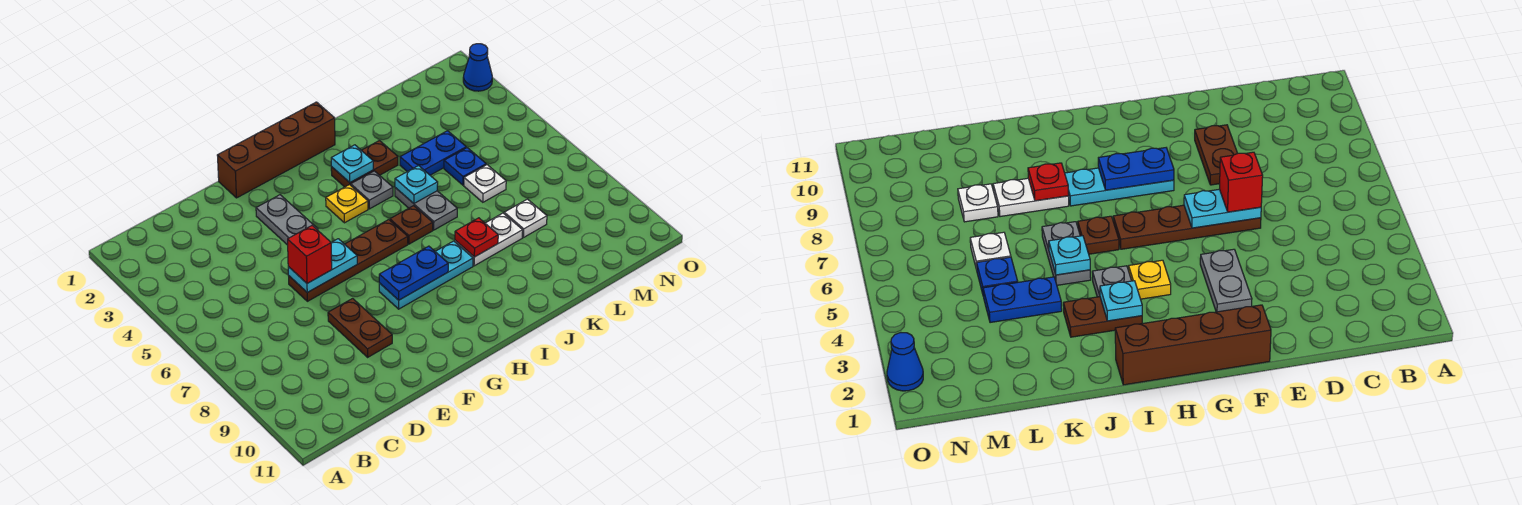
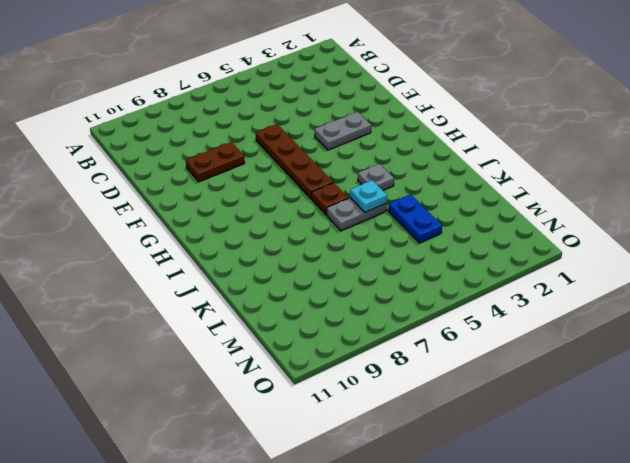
none -> brown 1x4 brick [217,102,335,198]
none -> cyan 1x3 plate [379,241,473,309]
none -> yellow 1x1 plate [326,185,368,223]

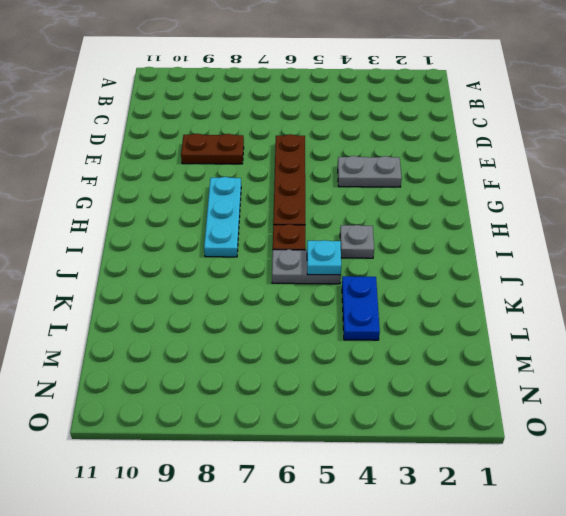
none -> brown 1x4 brick [217,102,335,198]
none -> yellow 1x1 plate [326,185,368,223]
none -> brown 1x2 plate [331,141,398,187]

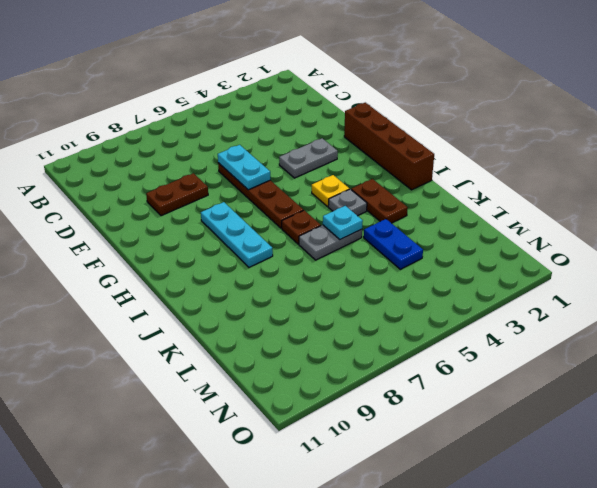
none -> white 1x2 plate [455,213,523,266]
none -> blue 1x1 plate [444,148,486,185]
none -> white 1x1 plate [464,165,506,202]

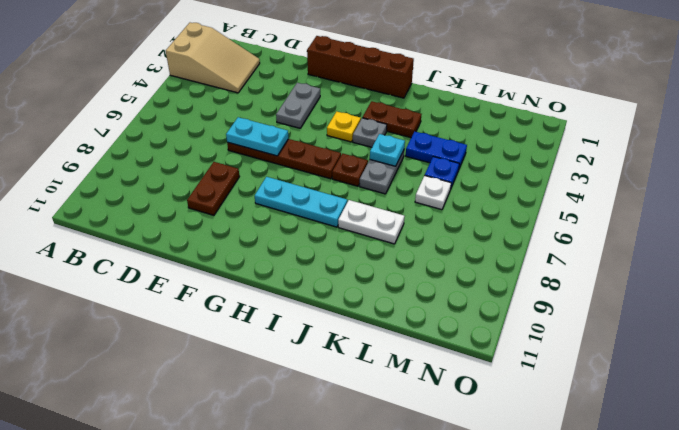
tan 2x3 slope [166,23,260,93] -> none
none -> white 1x1 plate [504,199,547,238]
none -> blue 1x1 cone [463,44,492,91]
none -> blue 1x2 plate [379,246,448,300]

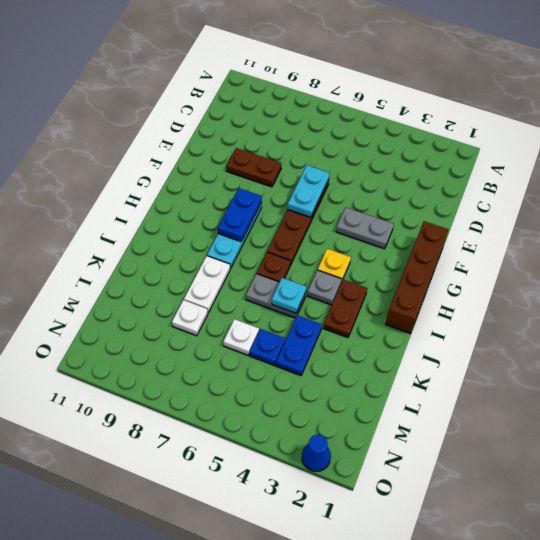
none -> cyan 1x1 plate [331,145,373,182]
none -> red 1x1 plate [455,218,498,257]
none -> red 1x1 brick [288,226,332,283]

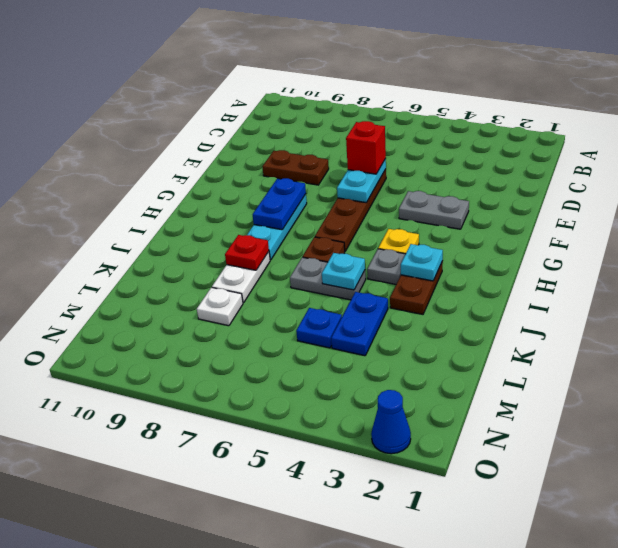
none -> brown 1x4 brick [217,102,335,198]
none -> white 1x1 plate [464,165,506,202]

